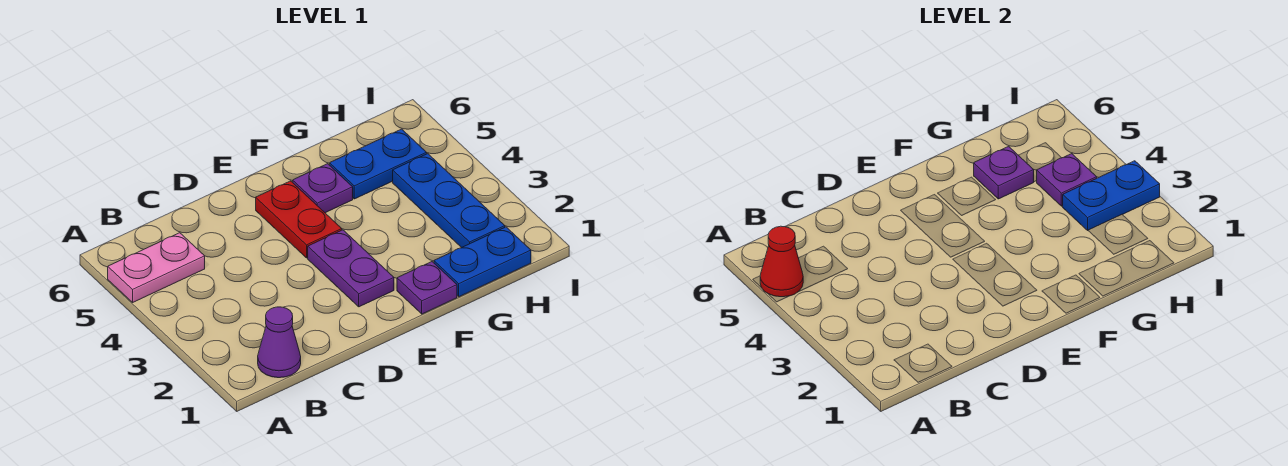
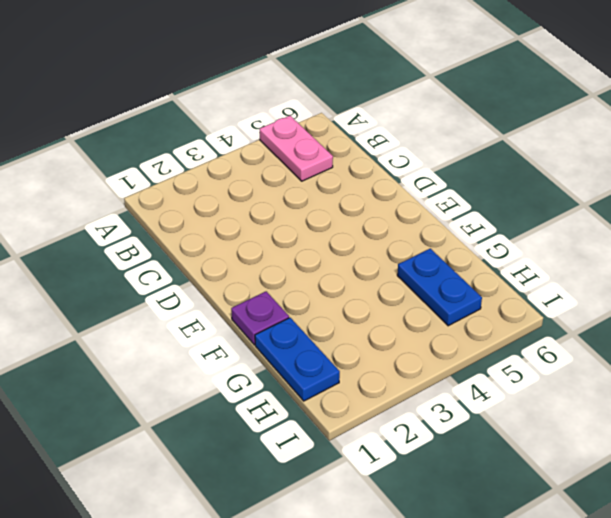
none -> purple 1x1 cone [258,307,301,378]
none -> purple 1x2 plate [308,230,394,307]
none -> red 1x2 plate [256,181,342,258]

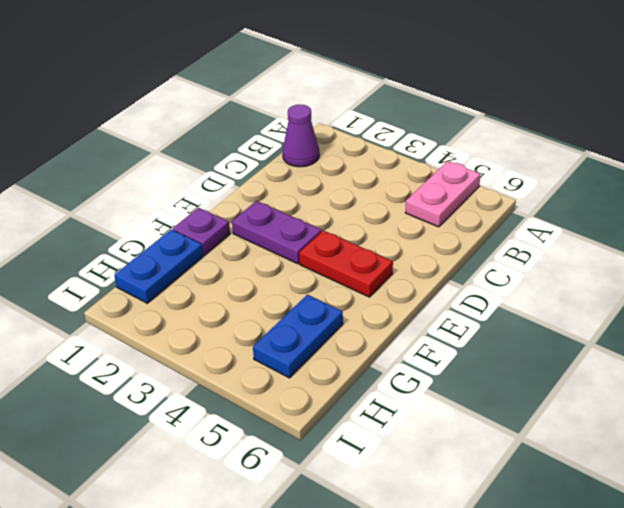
none -> purple 1x1 plate [293,164,353,213]
none -> blue 1x3 plate [393,154,505,248]
none -> red 1x1 cone [760,226,803,297]

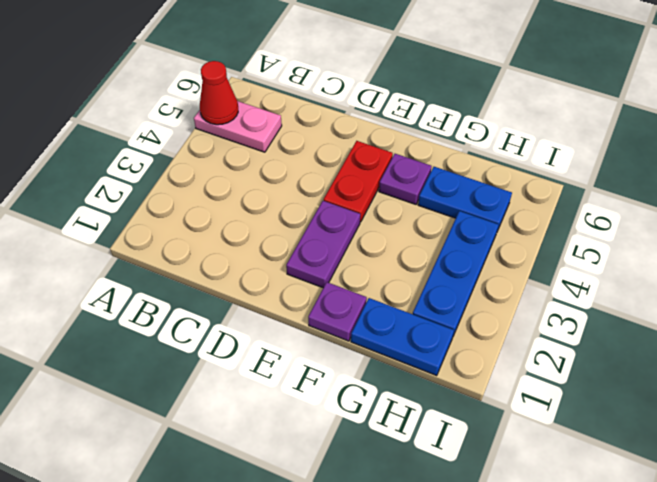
none -> purple 1x1 cone [258,307,301,378]
none -> purple 1x1 plate [974,146,1034,199]
none -> blue 1x2 plate [1062,161,1160,230]

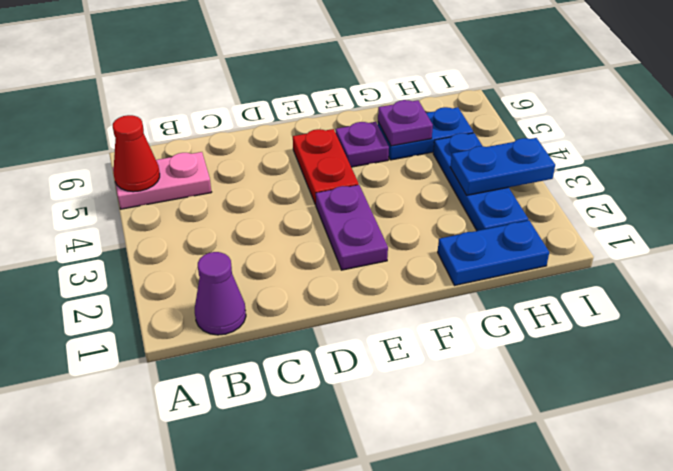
none -> purple 1x1 plate [397,262,457,314]
none -> purple 1x1 plate [1036,154,1097,206]

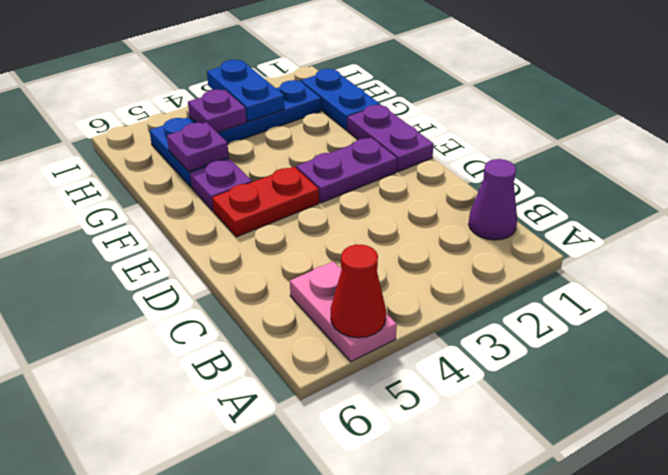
purple 1x2 plate [347,105,434,172] -> purple 1x1 plate [397,262,457,314]

